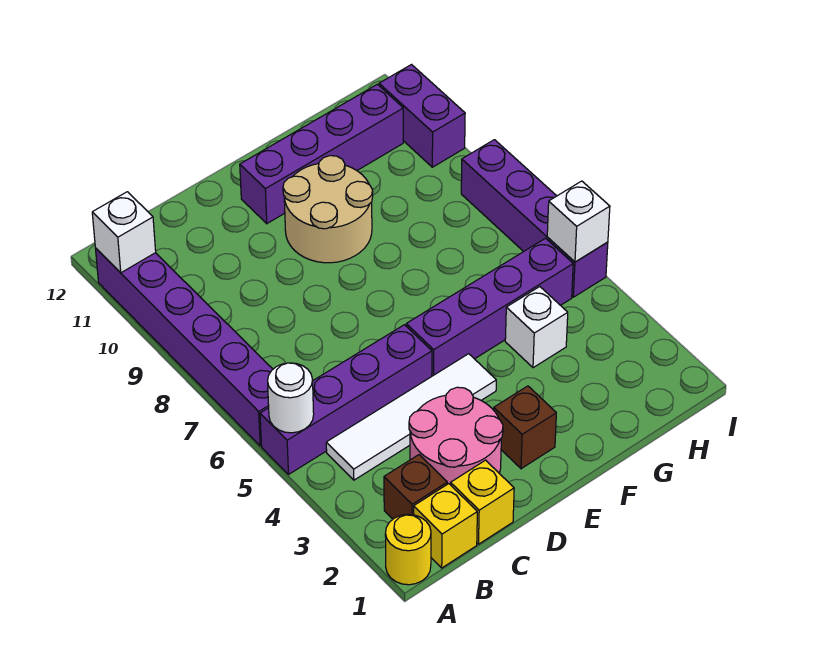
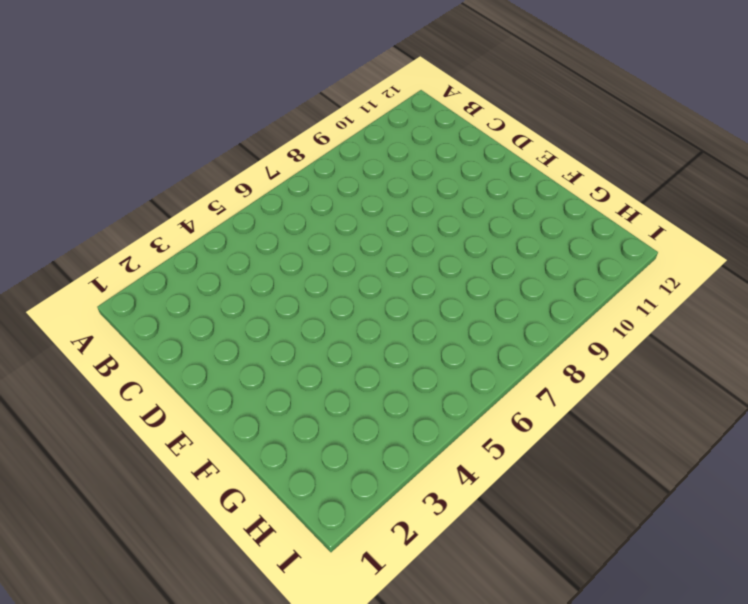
none -> yellow 1x1 round brick [385,514,431,585]
none -> purple 1x4 brick [260,325,432,474]
none -> purple 1x6 brick [95,248,273,446]

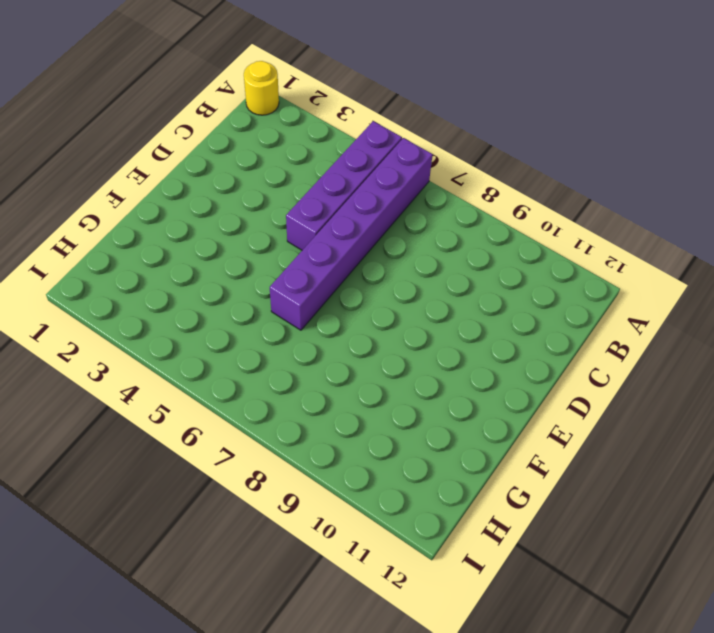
purple 1x6 brick [270,138,433,330] -> purple 1x6 brick turned to [95,248,273,446]
none -> yellow 1x1 brick [414,484,477,568]
none -> brown 1x1 brick [384,455,447,519]
none -> white 1x4 tile [326,354,496,480]

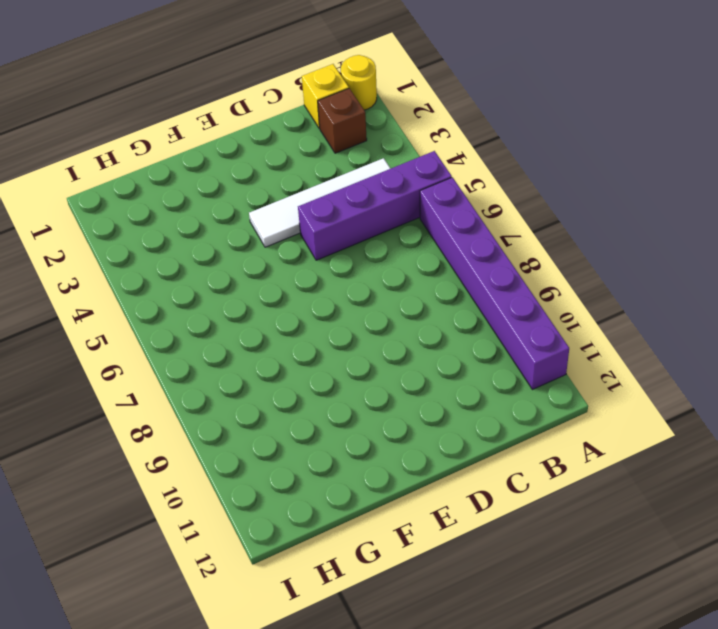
none -> yellow 1x1 brick [451,460,514,544]
none -> pink 2x2 round brick [409,387,503,485]
none -> brown 1x1 brick [494,386,556,469]

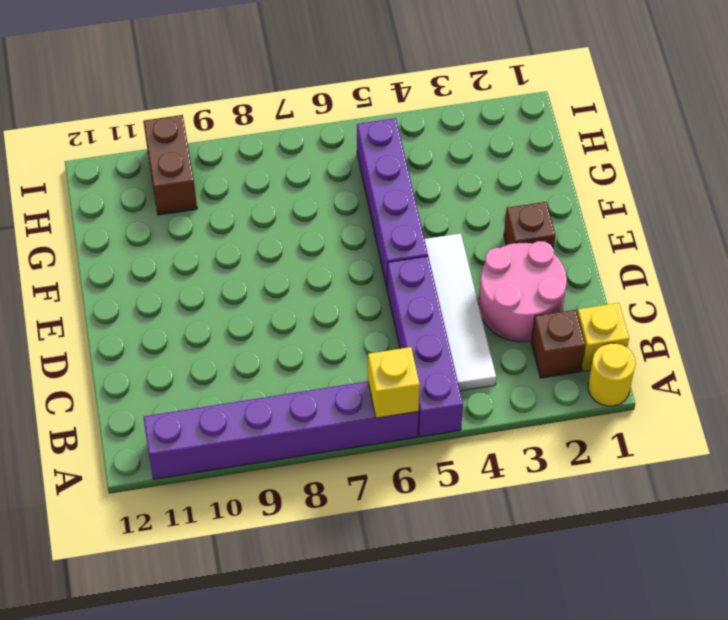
yellow 1x1 brick [368,347,420,418] -> yellow 1x1 brick moved to [451,460,514,544]
brown 1x2 brick [143,115,197,215] -> purple 1x2 brick [379,65,465,167]
none -> tan 2x2 round brick [283,156,373,263]
none -> purple 1x4 brick [240,84,403,224]
none -> white 1x1 brick [505,287,568,368]

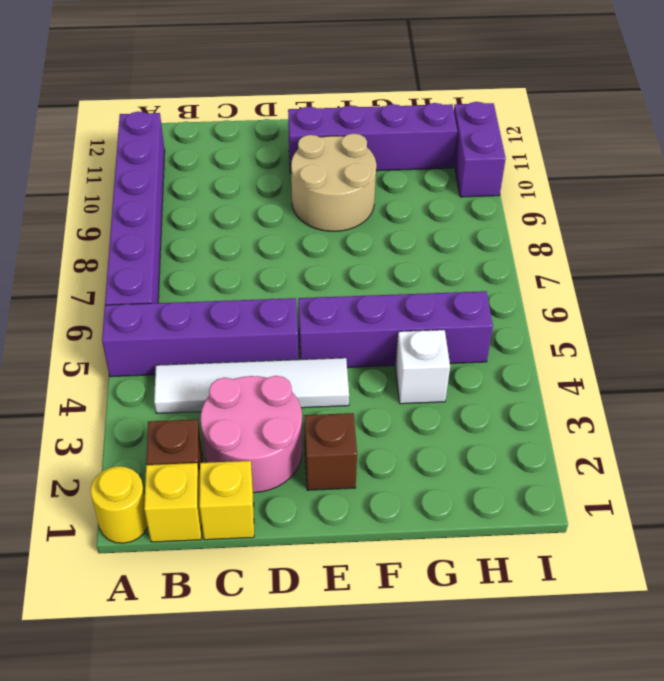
none -> purple 1x4 brick [461,140,608,297]
none -> white 1x1 round brick [268,363,314,433]
none -> white 1x1 brick [92,192,156,273]

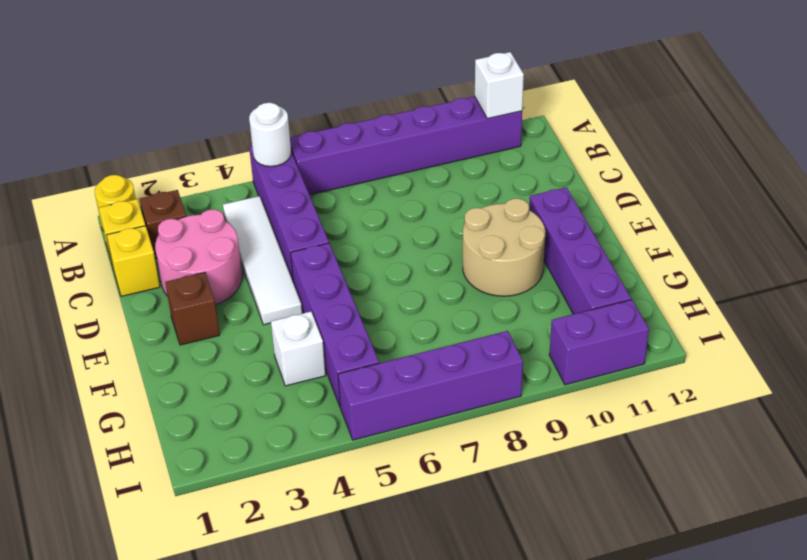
none -> white 1x1 brick [547,181,610,262]

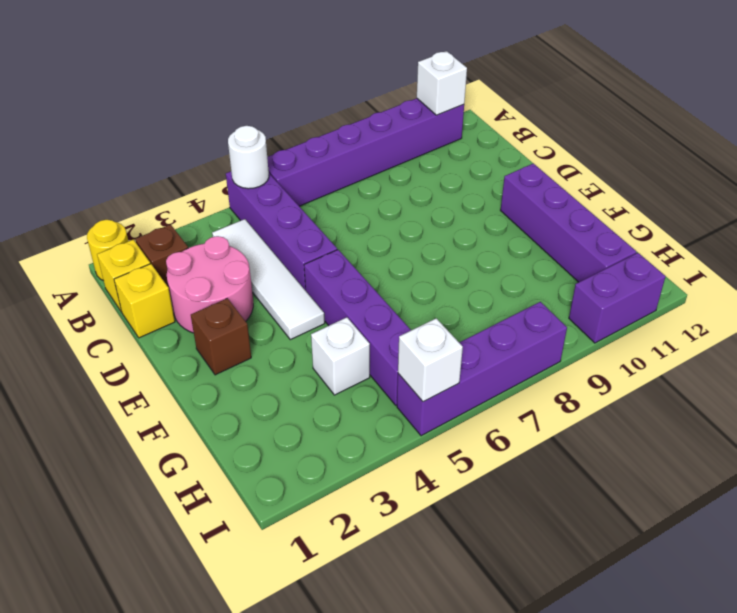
none -> tan 2x2 round brick [283,156,373,263]

